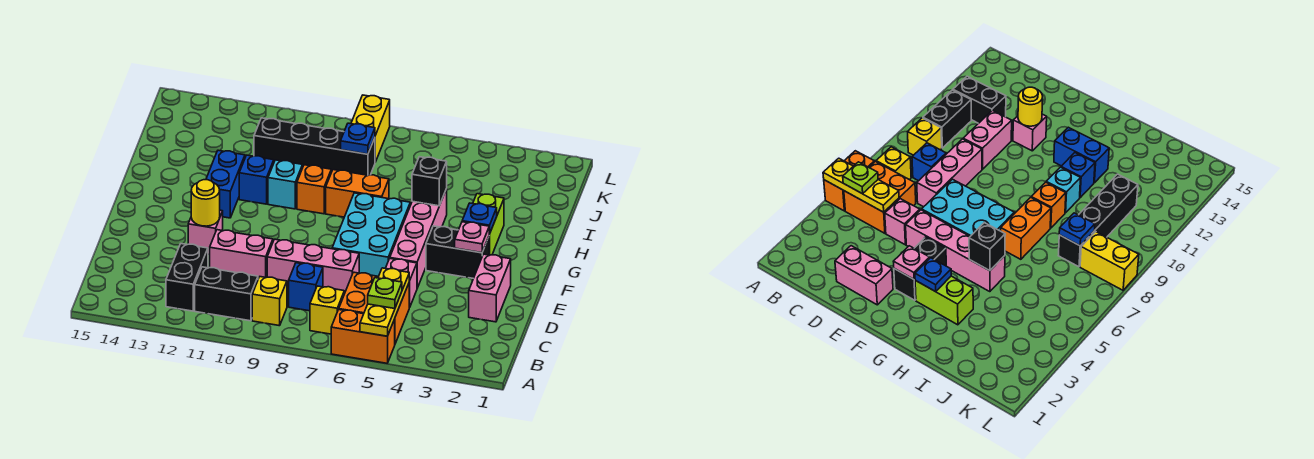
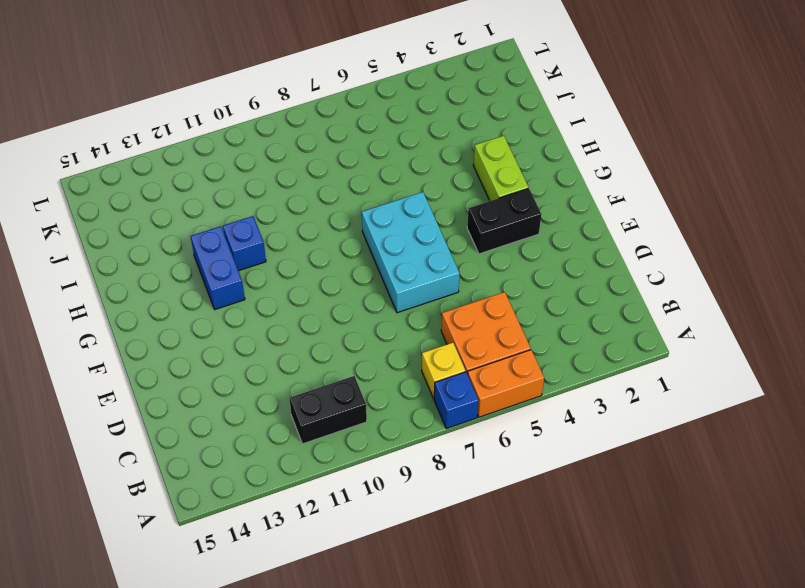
blue 1x1 brick [434,372,479,429] -> blue 1x1 brick moved to [289,263,323,311]
none -> yellow 1x1 brick [252,277,287,326]
none -> black 1x2 brick [166,244,208,311]
none -> pink 1x2 brick [469,254,511,322]
none -> pink 1x1 brick [386,258,417,307]

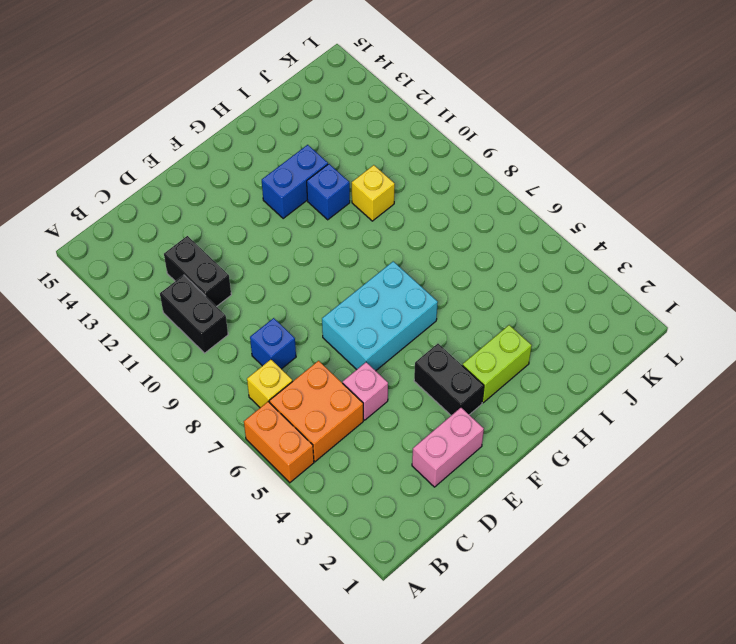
black 1x2 brick [164,236,231,307] -> black 1x2 brick turned to [166,244,208,311]
yellow 1x1 brick [352,165,395,221] -> yellow 1x1 brick moved to [252,277,287,326]
none -> pink 1x3 brick [267,239,359,294]
none -> pink 1x2 brick [210,230,273,279]
none -> pink 1x4 brick [390,189,447,288]
none -> pink 1x1 brick [188,210,223,254]

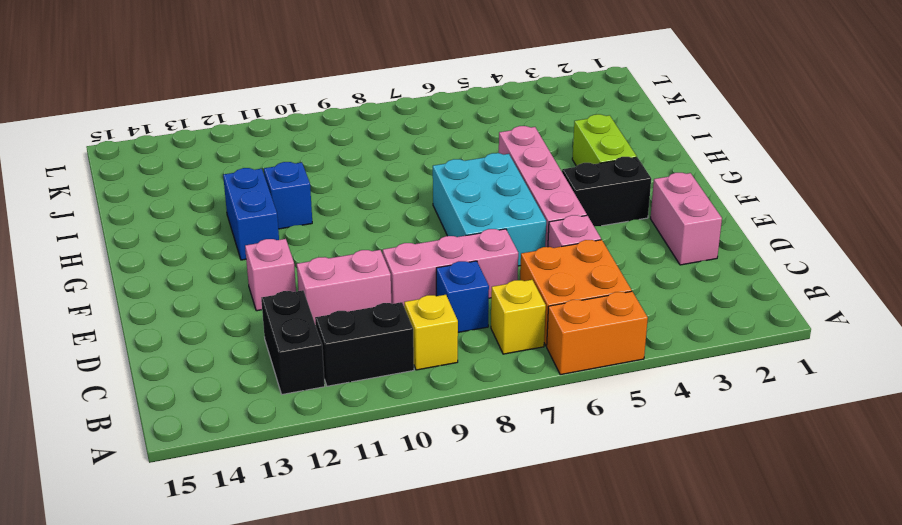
none -> orange 1x2 brick [326,170,389,217]
none -> orange 1x1 brick [297,165,331,214]
none -> cyan 1x1 brick [268,160,303,209]
none -> black 1x4 brick [254,118,375,175]

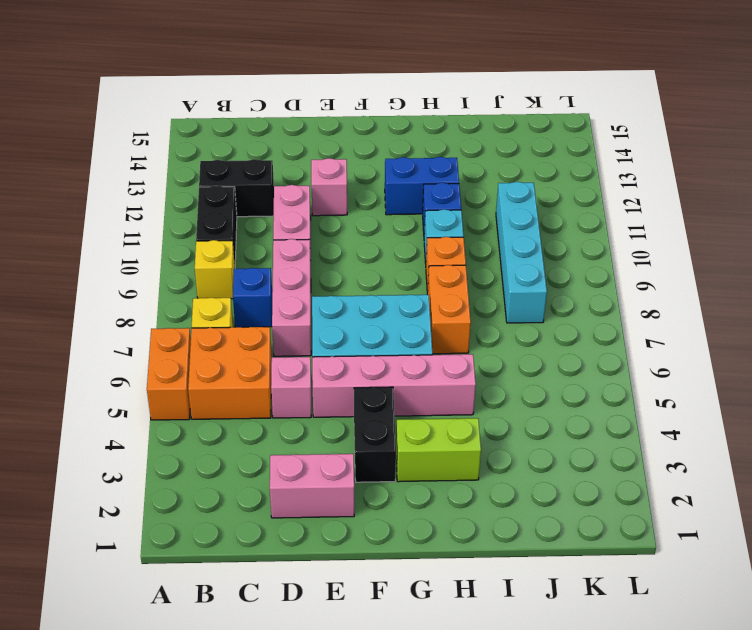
cyan 1x4 brick [496,182,547,323] -> black 1x4 brick [254,118,375,175]
none -> yellow 1x2 brick [351,95,390,162]
none -> yellow 1x3 plate [360,268,409,336]
none -> yellow 1x1 round brick [191,180,220,226]
none -> pink 1x1 plate [455,222,489,253]

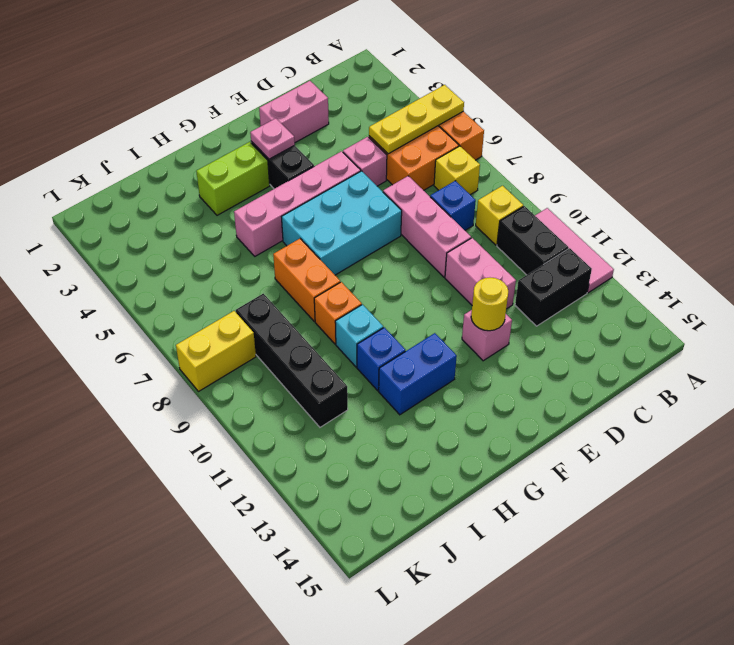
pink 1x3 tile [535,208,614,293] -> none
none -> blue 1x1 plate [462,203,497,234]
none -> black 1x1 brick [412,157,447,206]
none -> blue 1x1 plate [341,123,375,154]
none -> lime 1x1 plate [368,278,402,309]

